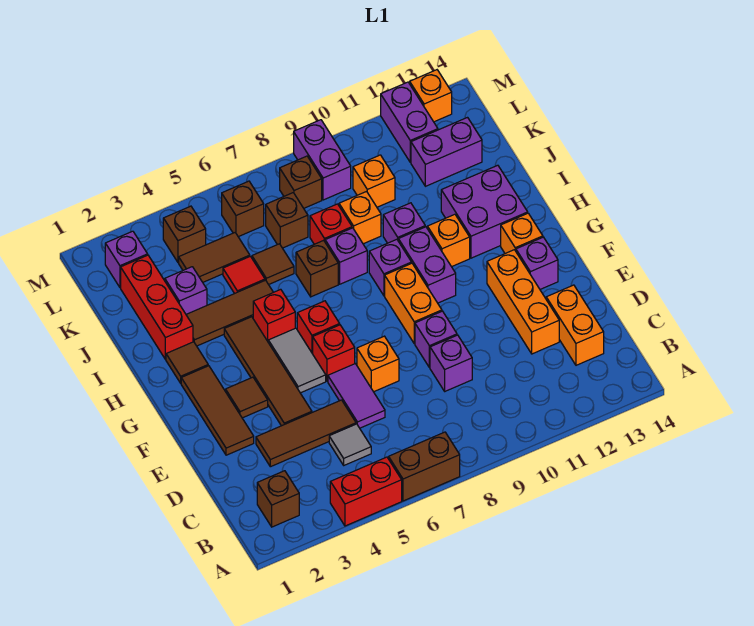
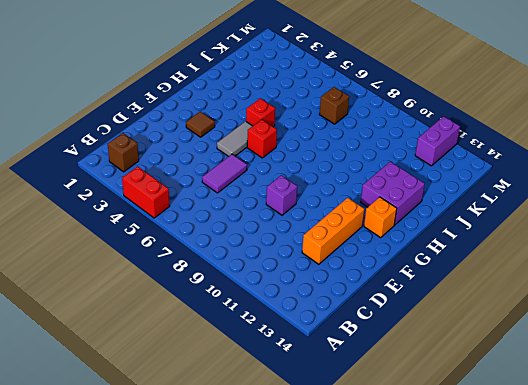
none -> brown 1x2 brick [389,432,460,501]
none -> grey 1x1 tile [329,424,371,465]
none -> orange 1x2 brick [546,285,604,365]
none -> brown 1x3 tile [256,400,356,467]

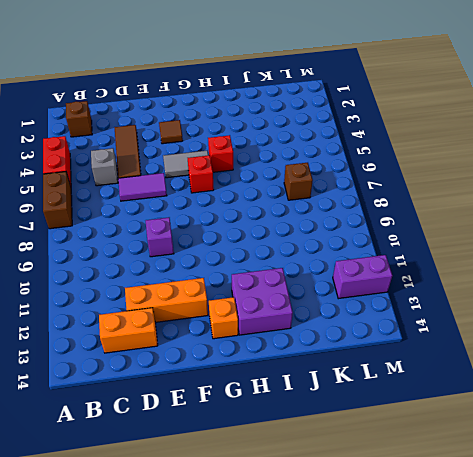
grey 1x1 brick [91,148,118,186] -> grey 1x1 tile [329,424,371,465]
none -> purple 1x1 brick [430,335,472,391]
none -> brown 1x3 tile [181,366,254,455]
none -> brown 1x4 tile [224,317,312,426]
none -> orange 1x1 brick [357,336,399,392]

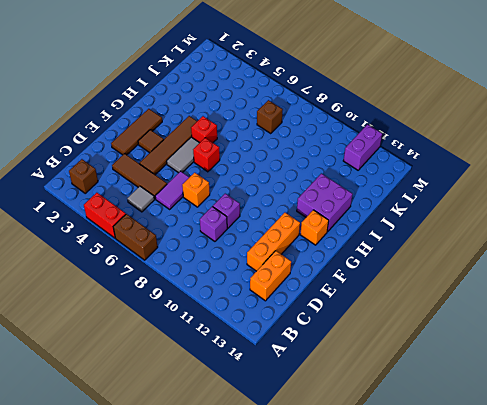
none -> red 1x1 brick [313,325,355,381]
none -> orange 1x2 brick [385,263,442,344]
none -> purple 1x1 brick [516,237,558,289]
none -> purple 1x2 brick [398,227,456,303]

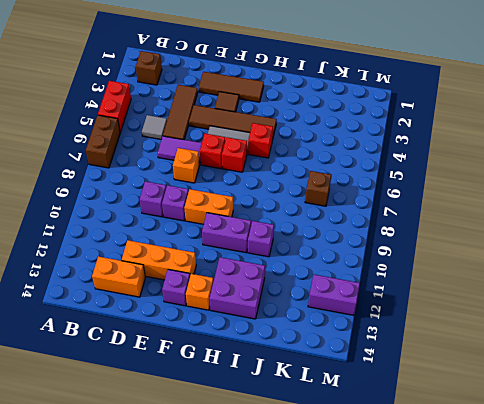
none -> brown 1x1 tile [166,342,208,383]
none -> purple 1x1 brick [369,239,412,296]
none -> orange 1x1 brick [427,214,470,267]
none -> red 1x3 brick [121,255,193,359]

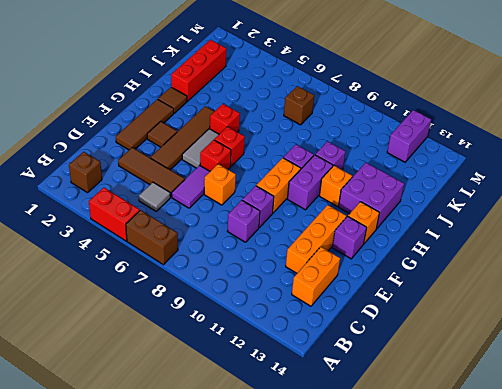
none -> brown 1x3 tile [186,280,273,346]
none -> brown 1x1 brick [296,240,338,297]
none -> purple 1x1 brick [325,228,367,284]
none -> purple 1x1 brick [165,267,207,314]

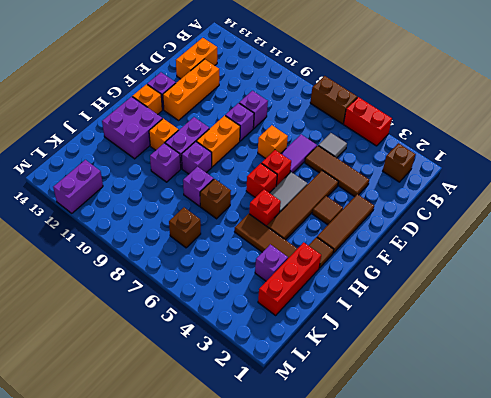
none -> red 1x1 tile [223,256,265,294]
none -> brown 1x1 tile [252,244,294,285]
none -> red 1x1 brick [310,204,352,244]
none -> orange 1x1 brick [339,192,381,244]

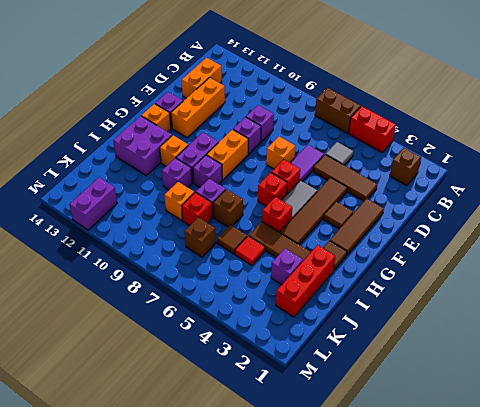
none -> brown 1x2 tile [179,233,250,282]
none -> orange 1x1 brick [353,155,395,207]
none -> purple 1x2 brick [411,118,482,186]
none -> purple 1x1 brick [105,231,148,288]

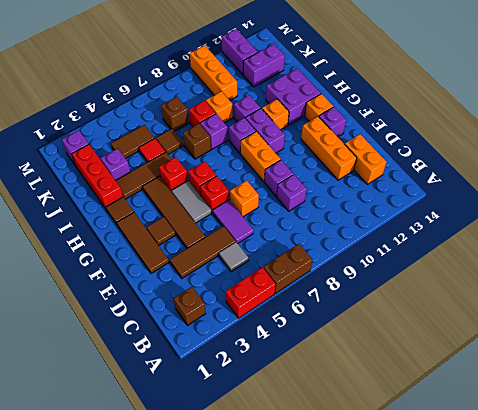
orange 1x3 brick [190,45,237,100] -> orange 1x1 brick [353,155,395,207]
none -> brown 1x1 brick [163,206,206,263]
none -> brown 1x1 brick [222,181,264,237]
none -> brown 1x1 brick [280,156,322,208]
none -> purple 1x2 brick [294,120,351,200]

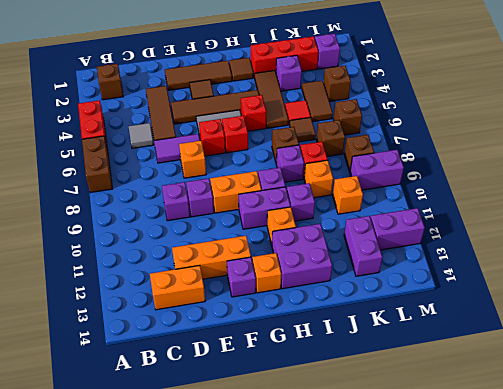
none -> orange 1x1 brick [410,70,452,122]

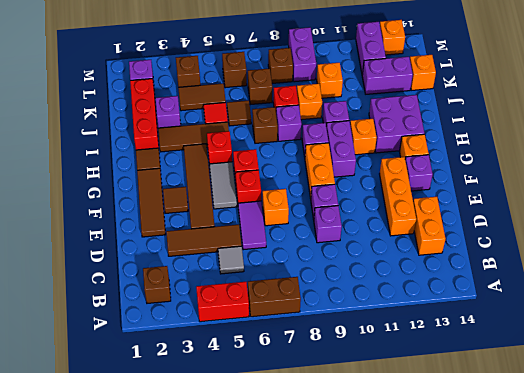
orange 1x1 brick [410,55,436,90] -> none

